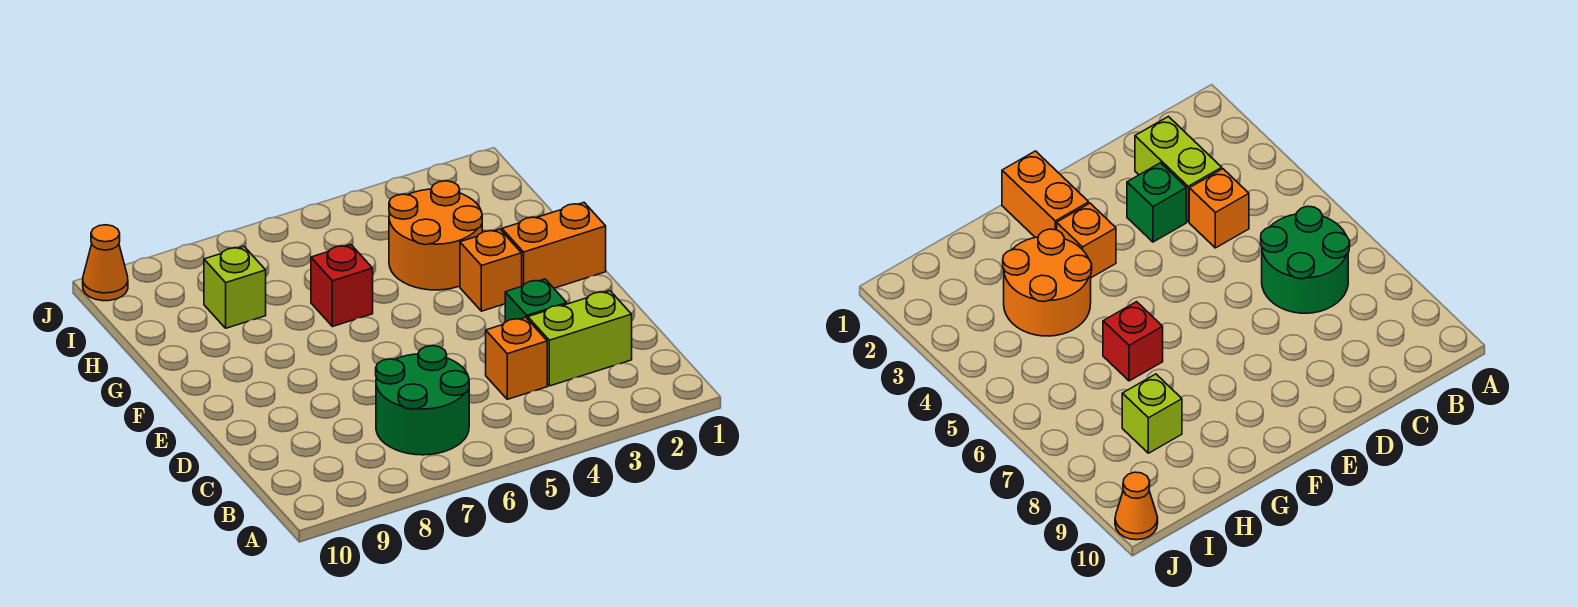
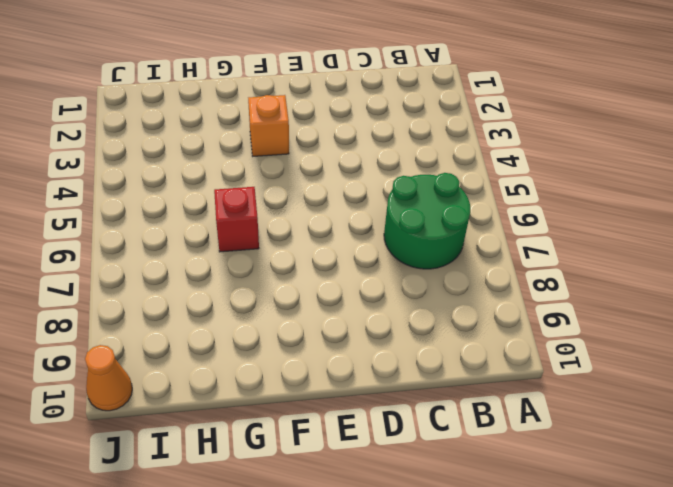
none -> lime 1x2 brick [528,291,632,386]
none -> orange 1x1 brick [486,317,547,399]

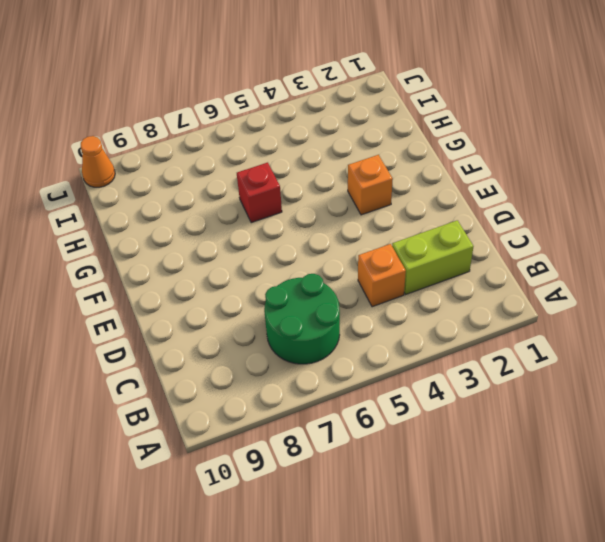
none -> green 1x1 brick [505,279,567,322]
none -> orange 1x2 brick [502,203,606,288]

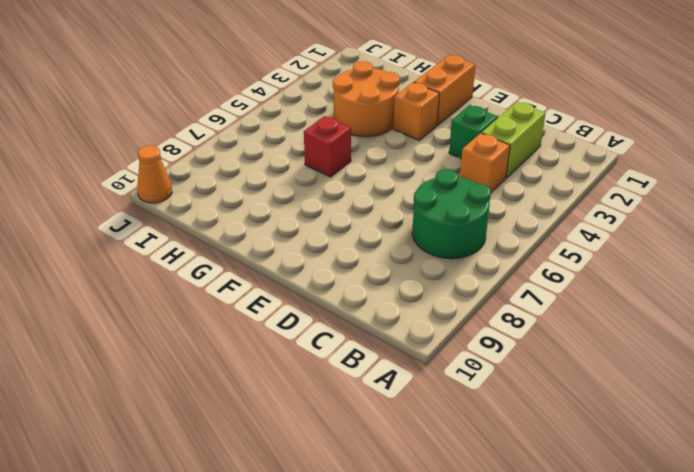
none -> lime 1x1 brick [204,246,266,328]

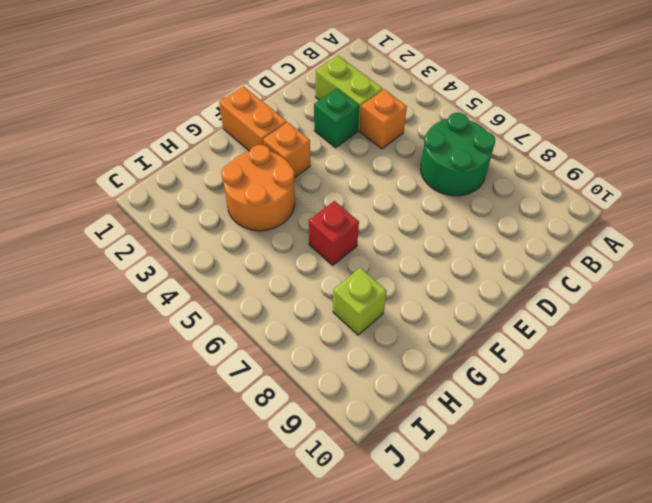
none -> orange 1x1 cone [83,225,128,301]

